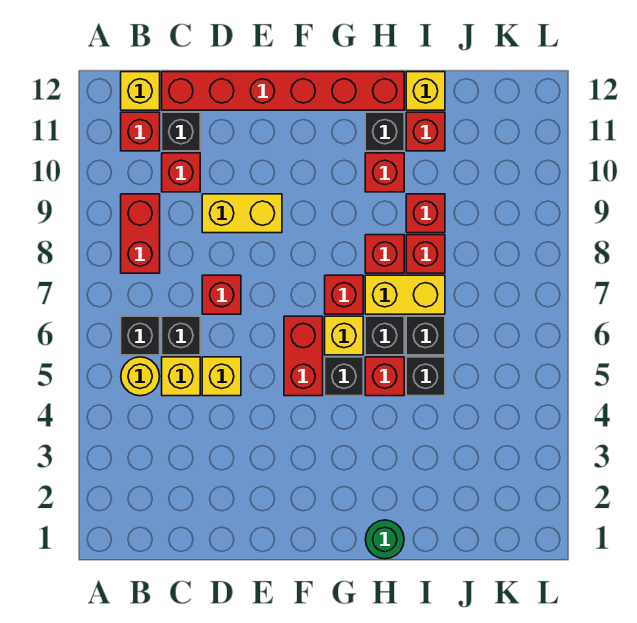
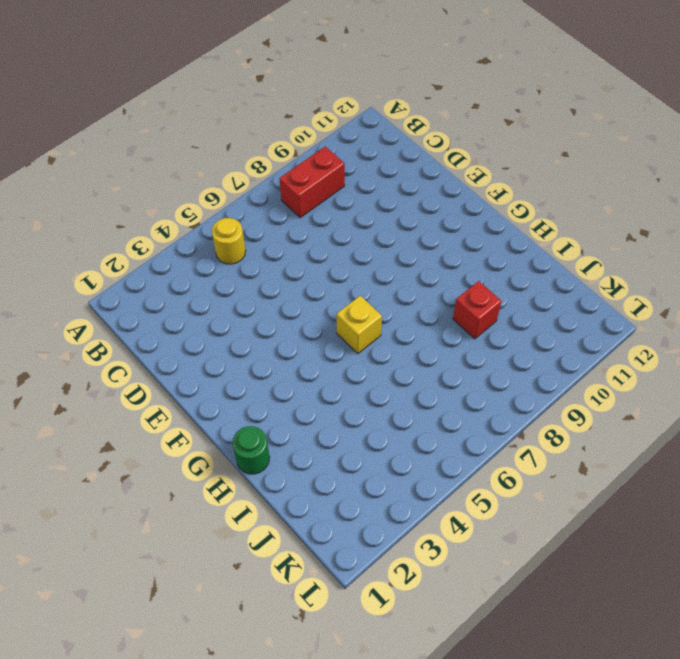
none -> black 1x1 brick [121,316,160,355]
none -> red 1x1 brick [121,112,160,151]
none -> yellow 1x1 brick [121,72,160,110]
none -> yellow 1x1 brick [162,357,200,396]

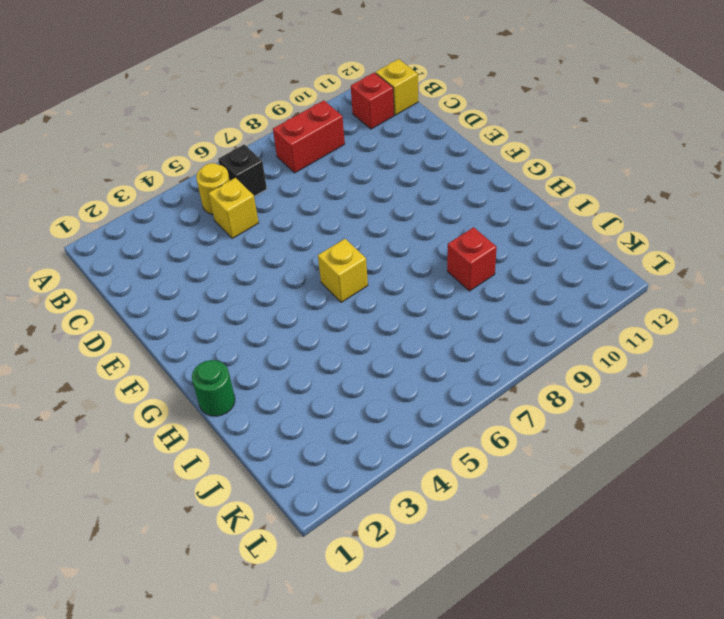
none -> black 1x1 brick [162,316,200,355]
none -> red 1x1 brick [162,153,200,192]
none -> black 1x1 brick [162,112,200,151]
none -> red 1x6 brick [162,72,404,110]

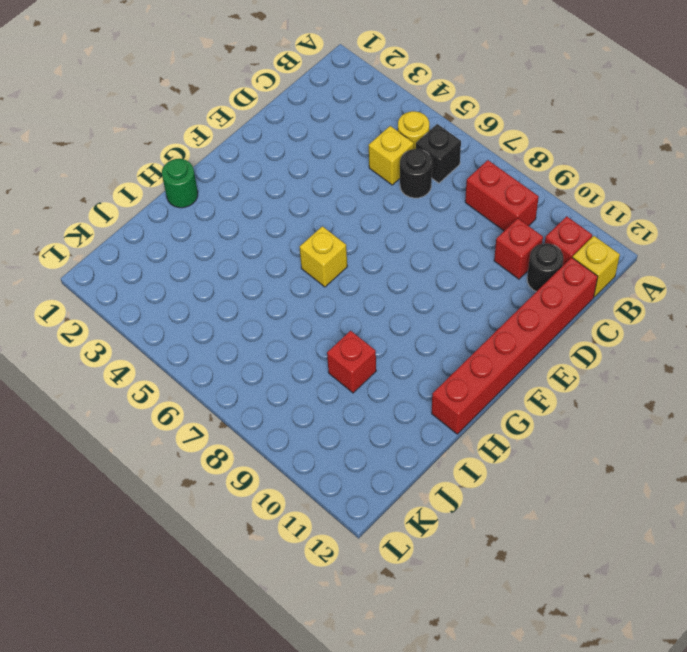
black 1x1 round brick [400,149,432,198] -> black 1x1 brick [162,316,200,355]
black 1x1 round brick [527,243,563,292] -> black 1x1 brick [162,112,200,151]
none -> yellow 1x1 brick [202,357,241,396]
none -> red 1x1 brick [202,275,241,314]
none -> yellow 1x2 brick [202,194,282,233]
none -> red 1x2 brick [284,316,323,396]

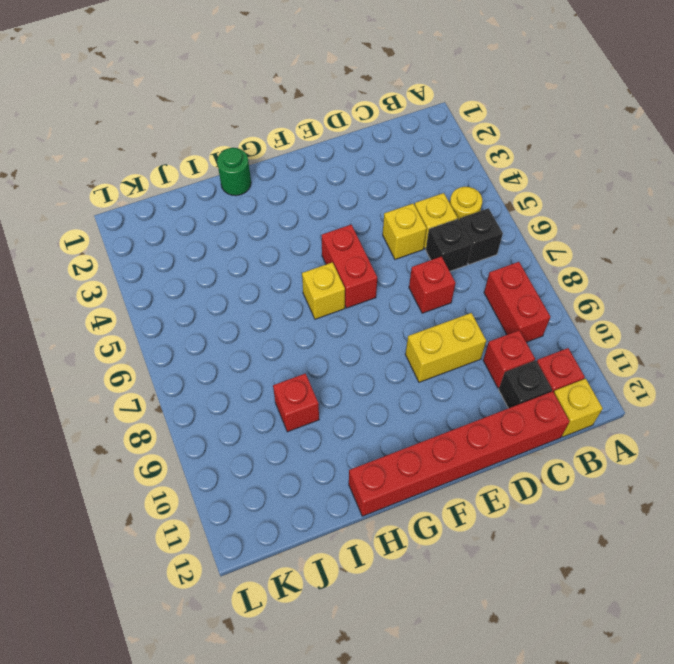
none -> black 1x1 brick [325,357,363,396]
none -> red 1x1 brick [325,275,363,314]
none -> red 1x1 brick [365,357,404,396]
none -> black 1x1 brick [365,316,404,355]

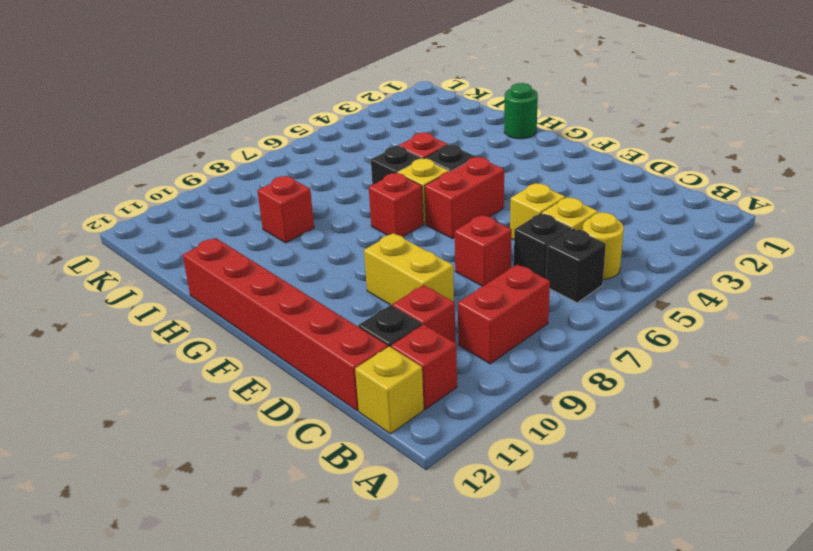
none -> yellow 1x2 brick [365,275,445,314]
none -> red 1x1 brick [365,235,404,273]
none -> red 1x1 brick [365,153,404,192]
none -> black 1x1 brick [365,112,404,151]

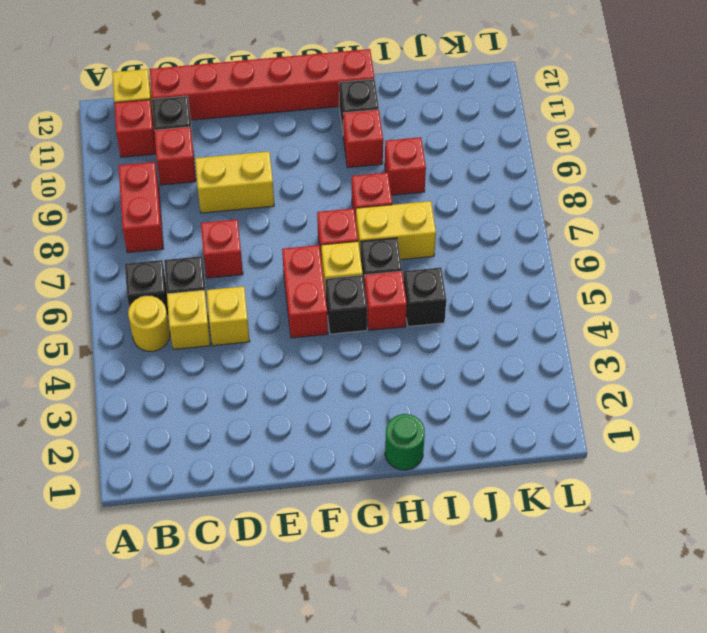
none -> black 1x1 brick [406,316,445,355]
none -> red 1x1 brick [406,235,445,273]
none -> red 1x1 brick [406,112,445,151]
none -> yellow 1x1 brick [406,72,445,110]

